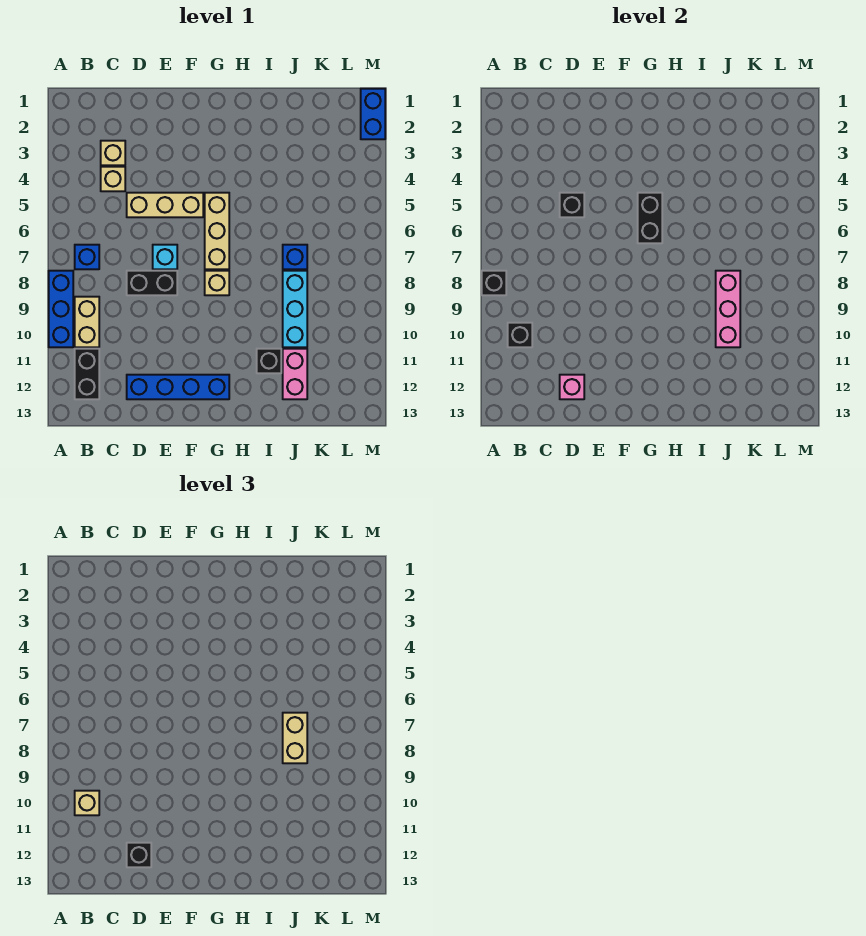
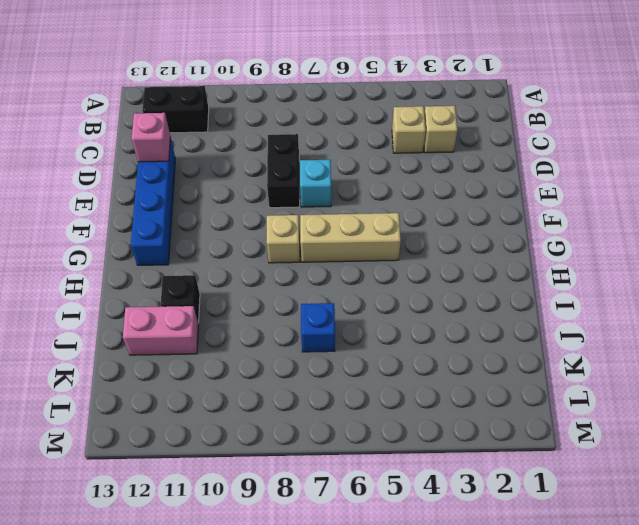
none -> blue 1x3 brick [49,271,73,347]
none -> blue 1x1 brick [75,245,99,269]
none -> tan 1x2 brick [75,297,99,347]

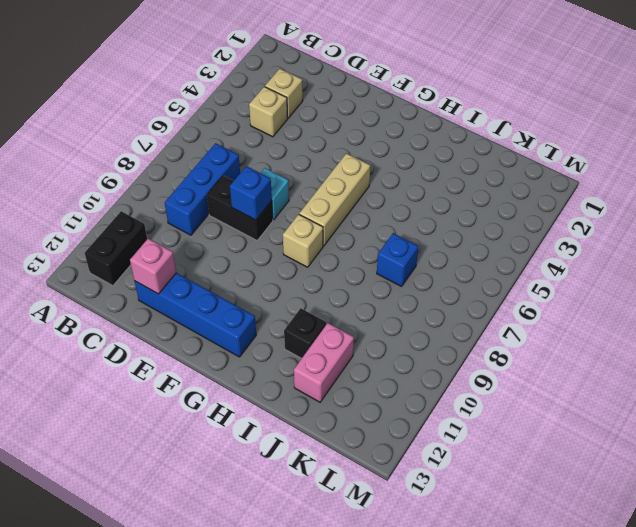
blue 1x3 brick [165,143,240,235] -> blue 1x3 brick moved to [49,271,73,347]
blue 1x1 brick [230,166,272,220] -> blue 1x1 brick moved to [75,245,99,269]
none -> tan 1x2 brick [75,297,99,347]
none -> tan 1x3 brick [127,193,203,217]
none -> cyan 1x3 brick [283,271,307,347]

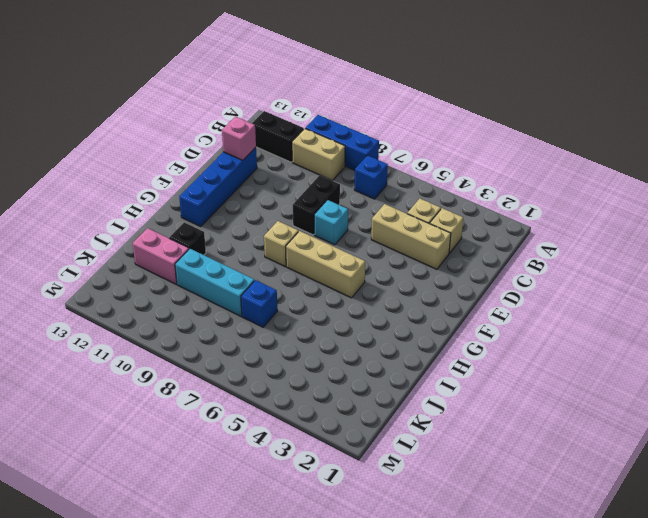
tan 1x3 brick [371,204,451,269] -> tan 1x3 brick turned to [127,193,203,217]
none -> blue 1x2 brick [361,89,385,139]
none -> black 1x1 brick [482,271,506,295]
none -> black 1x1 brick [508,323,532,347]

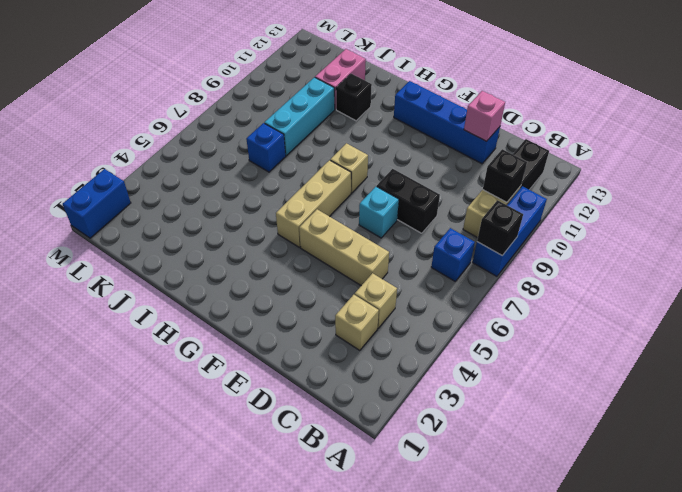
none -> black 1x1 brick [560,193,584,217]
none -> black 1x2 brick [638,193,662,243]
none -> pink 1x3 brick [716,271,740,347]

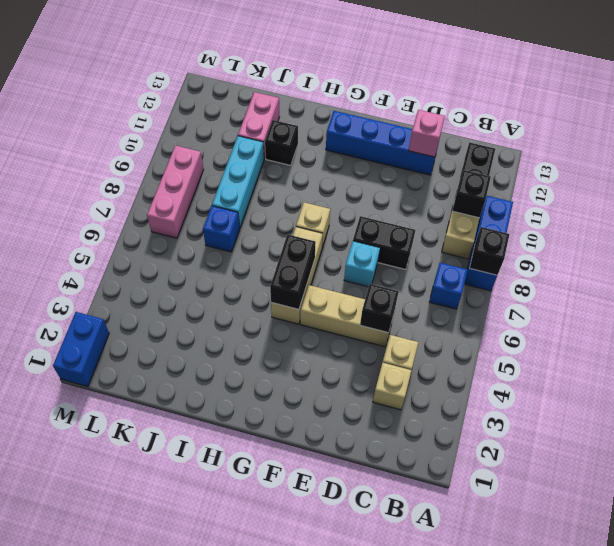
pink 1x3 brick [147,145,204,238] -> pink 1x3 brick moved to [716,271,740,347]
none -> tan 1x1 brick [75,791,99,815]
none -> black 1x1 brick [127,843,151,867]
none -> tan 1x2 brick [283,713,307,763]

